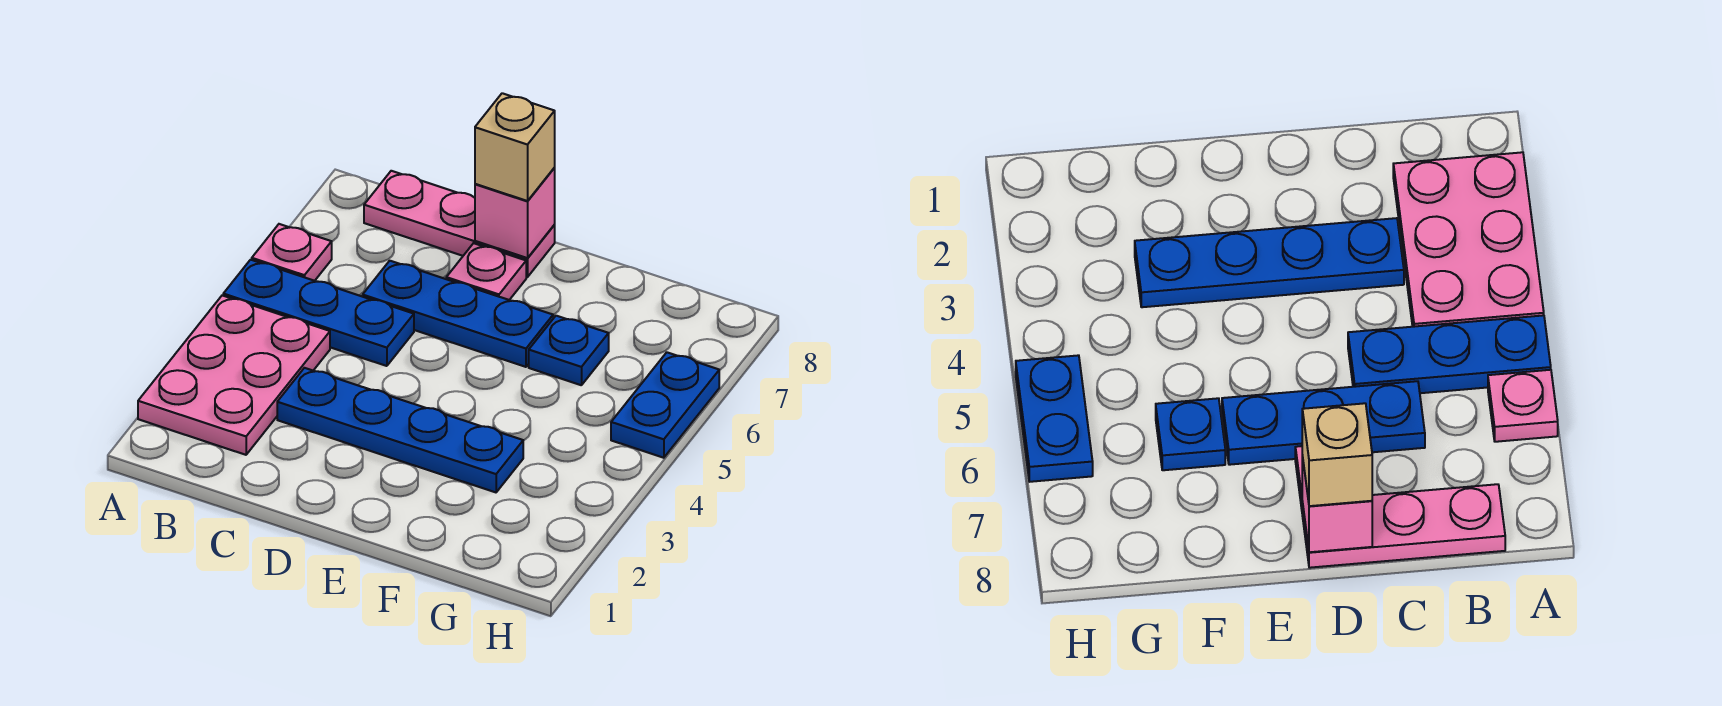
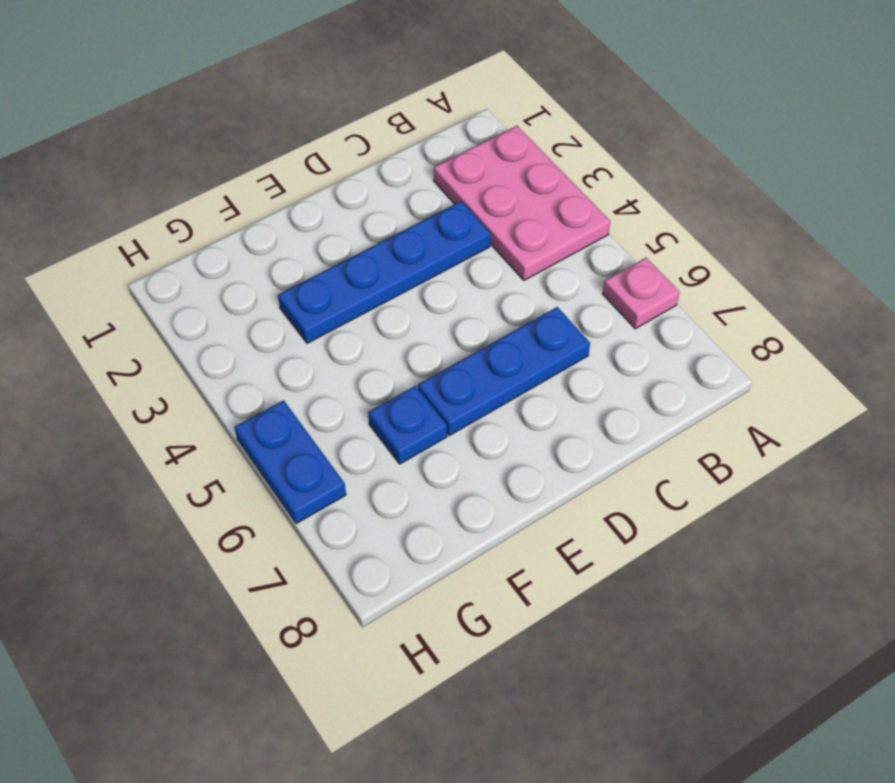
none -> blue 1x3 plate [223,260,414,366]
none -> pink 1x3 plate [364,171,555,277]

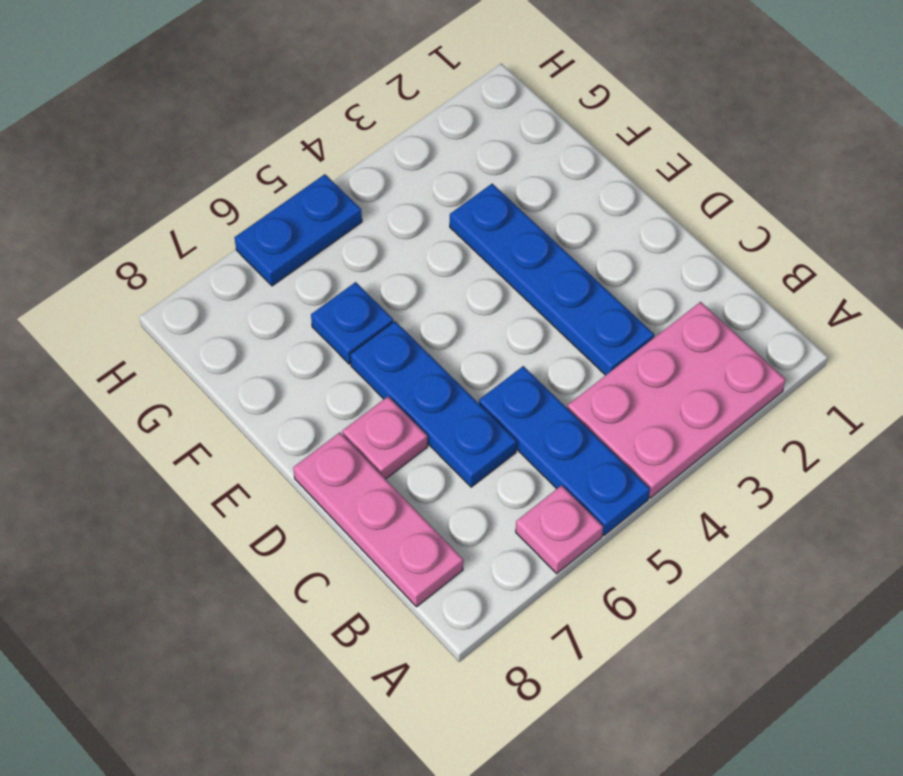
none -> pink 1x1 brick [475,168,555,258]
none -> tan 1x1 brick [475,93,555,201]

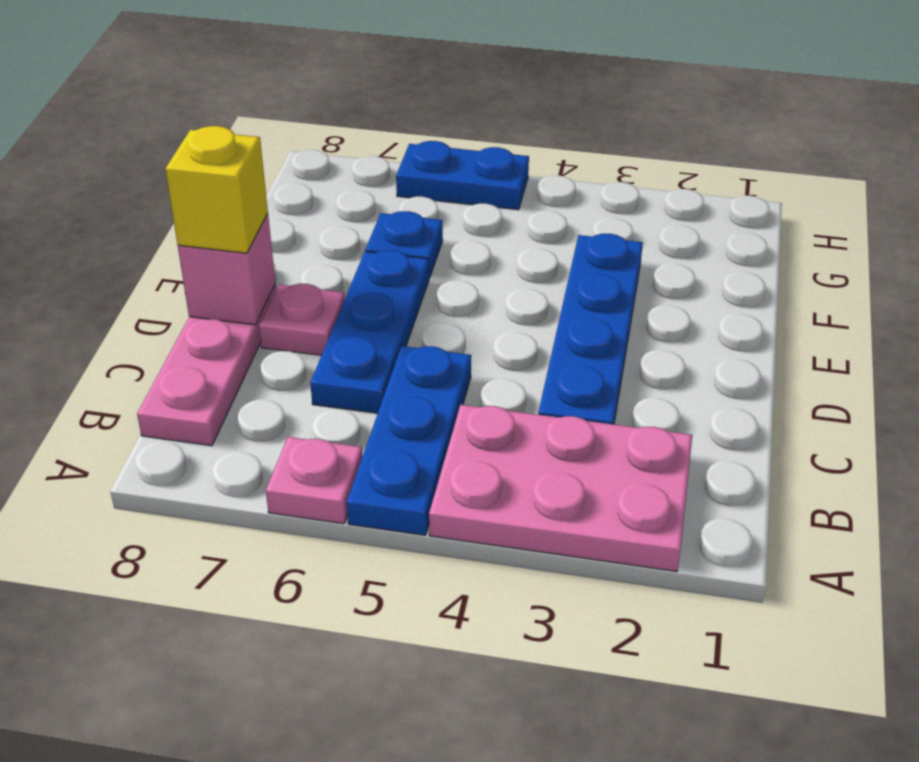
yellow 1x1 brick [165,126,268,253] -> tan 1x1 brick [475,93,555,201]

